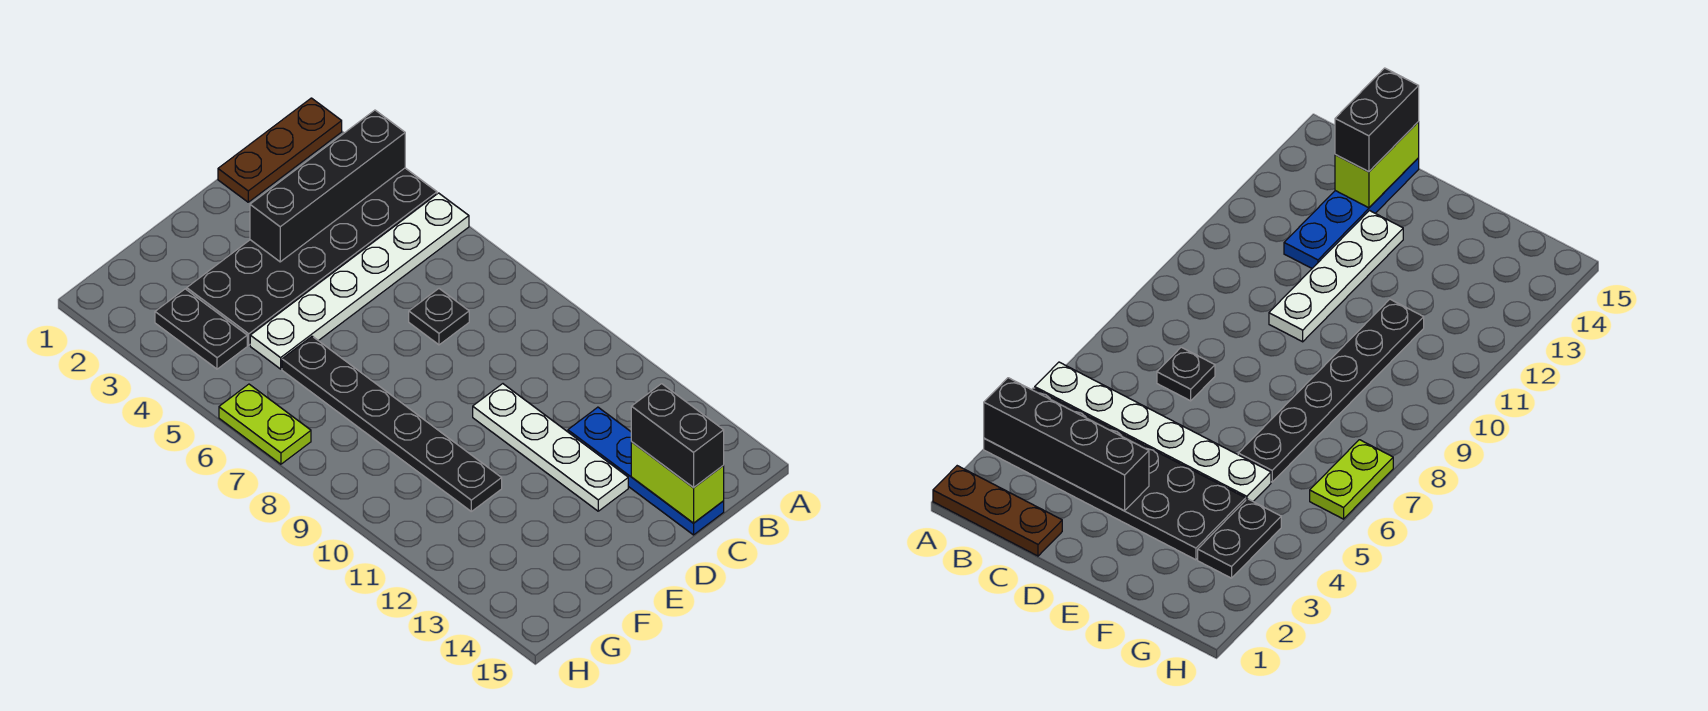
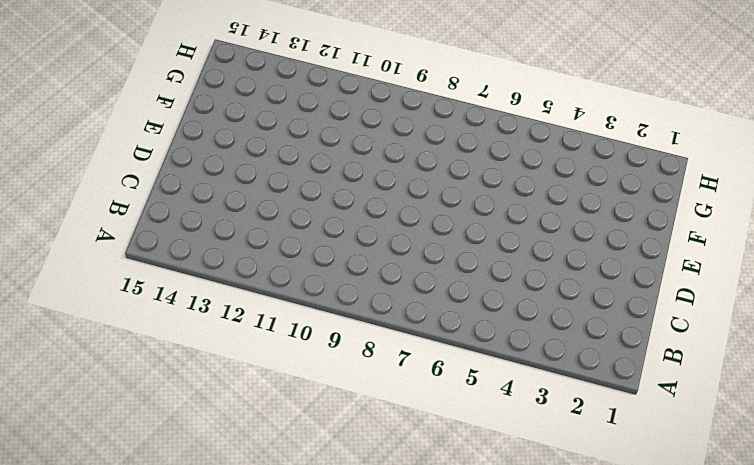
none -> brown 1x3 plate [218,98,342,202]
none -> black 2x6 plate [187,168,437,345]
none -> white 1x6 plate [250,193,469,369]

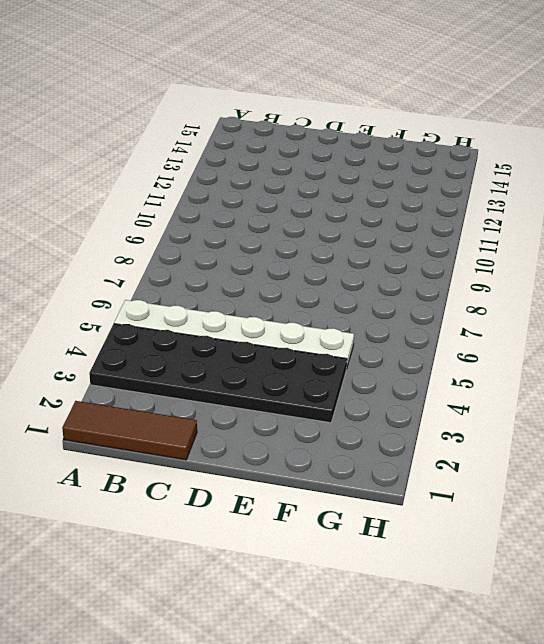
brown 1x3 tile [62,401,197,460] -> brown 1x3 plate [218,98,342,202]
none -> black 1x1 plate [409,289,469,345]
none -> blue 1x4 plate [568,407,724,535]
none -> white 1x4 plate [473,384,628,511]

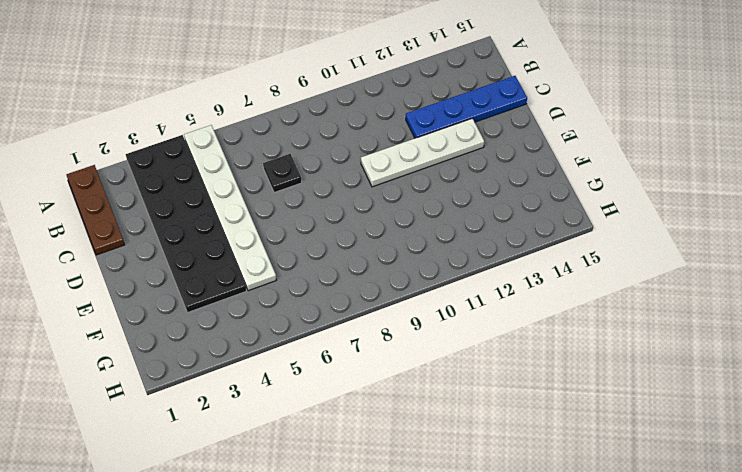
none -> black 1x6 plate [282,336,502,511]
none -> black 1x2 plate [155,289,247,369]
none -> lime 1x2 plate [219,384,311,464]

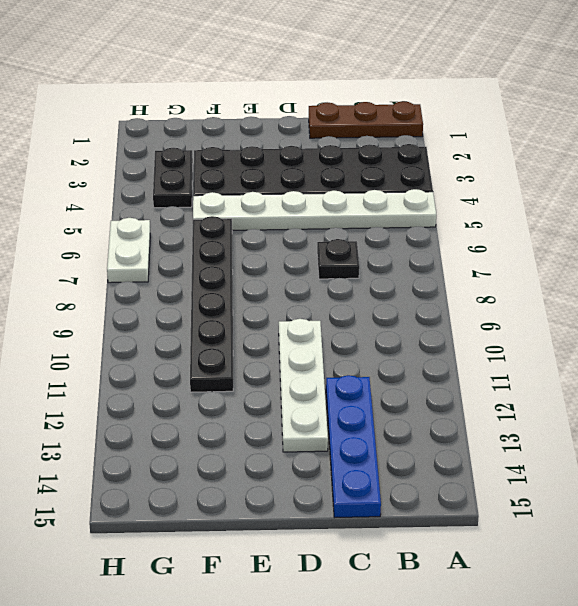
white 1x2 plate [107,218,150,283] -> lime 1x2 plate [219,384,311,464]
none -> black 1x4 brick [250,110,405,262]
none -> lime 1x2 brick [631,442,724,523]
none -> black 1x2 brick [631,384,724,487]

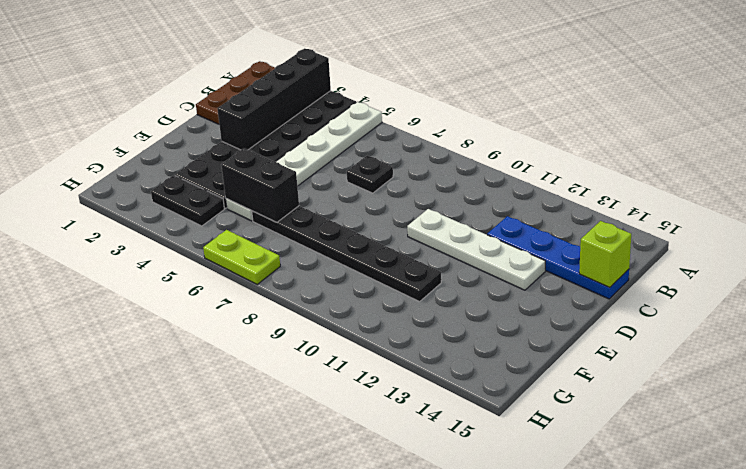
lime 1x1 brick [579,221,631,288] -> lime 1x2 brick [631,442,724,523]
black 1x2 brick [221,148,299,222] -> black 1x2 brick moved to [631,384,724,487]

